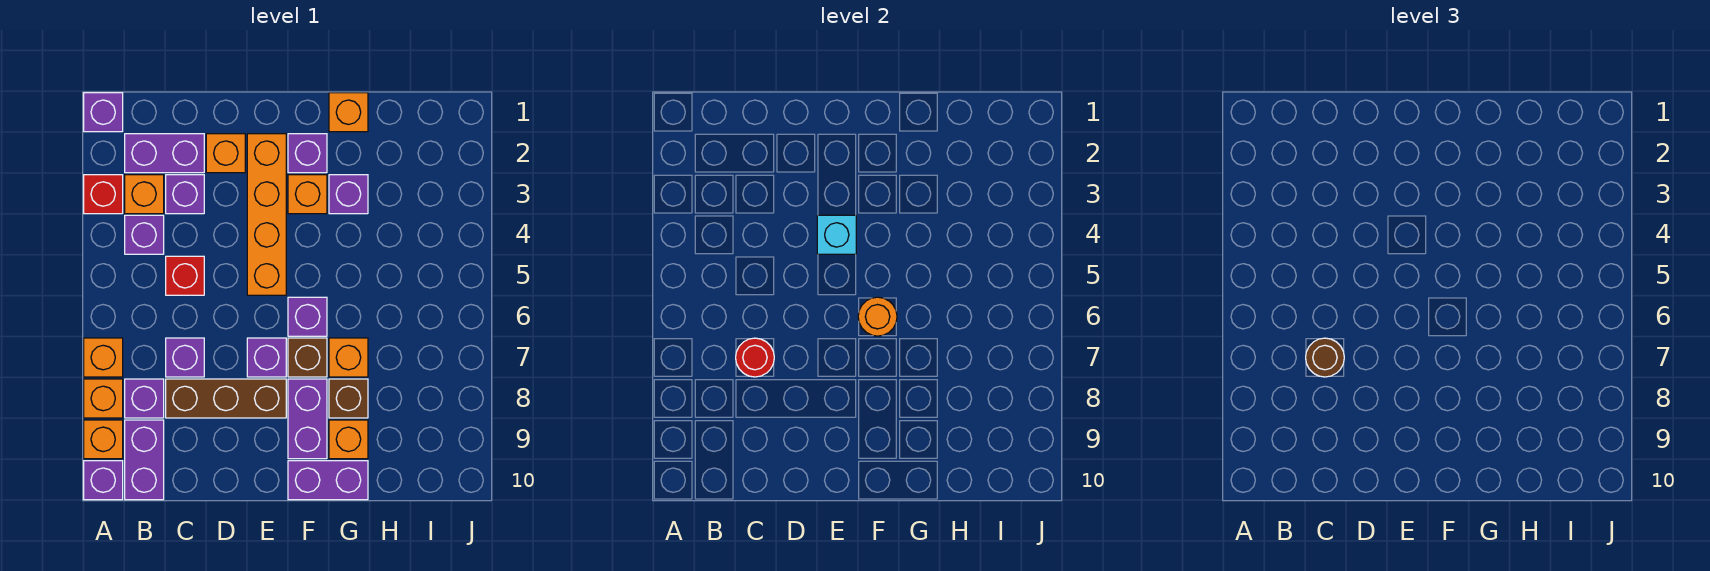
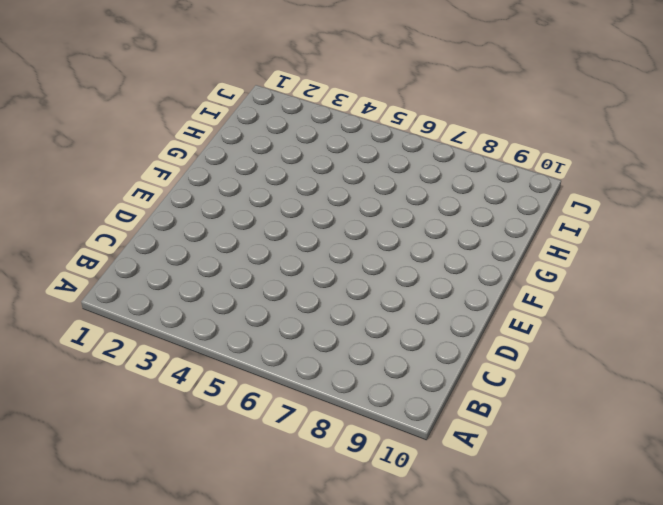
none -> purple 1x1 brick [84,93,123,132]
none -> red 1x1 brick [84,175,123,214]
none -> orange 1x1 brick [84,338,123,377]
none -> orange 1x1 brick [84,379,123,418]

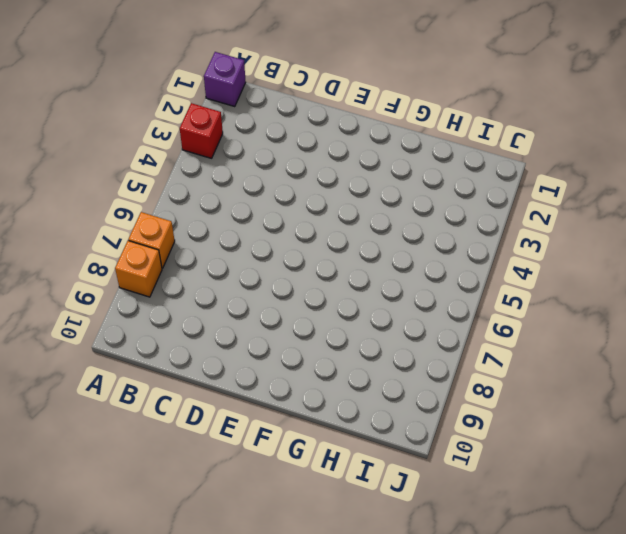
none -> orange 1x1 brick [84,420,123,459]
none -> purple 1x1 brick [84,461,123,500]
none -> purple 1x2 brick [125,134,204,173]
none -> orange 1x1 brick [125,175,164,214]

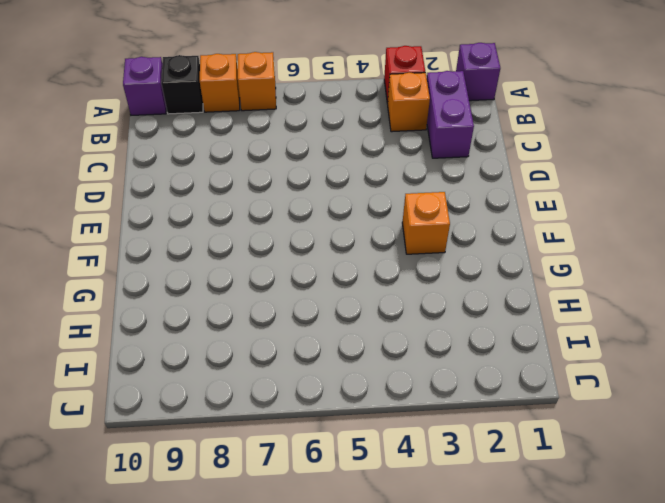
black 1x1 brick [161,55,203,114] -> orange 1x1 brick [84,420,123,459]
none -> purple 1x1 brick [125,215,164,254]
none -> purple 1x1 brick [125,379,164,418]
none -> purple 1x2 brick [125,420,164,500]
none -> purple 1x1 brick [166,175,204,214]

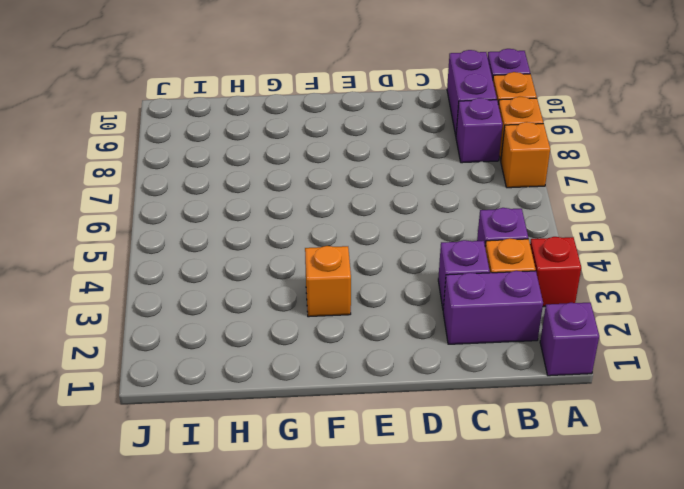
none -> red 1x1 brick [166,256,204,295]
none -> purple 1x1 brick [166,338,204,377]
none -> brown 1x3 brick [166,379,286,418]
none -> orange 1x1 brick [206,134,245,173]

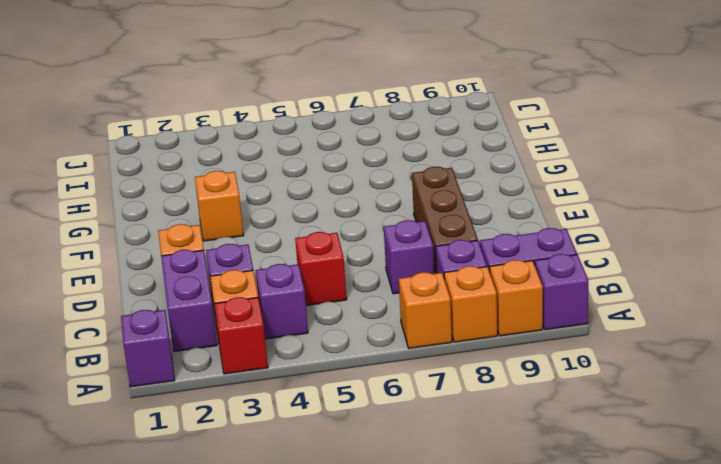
none -> orange 1x4 brick [247,134,286,295]
none -> purple 1x1 brick [247,338,286,377]
none -> purple 1x1 brick [288,134,327,173]
none -> purple 1x1 brick [288,297,327,336]

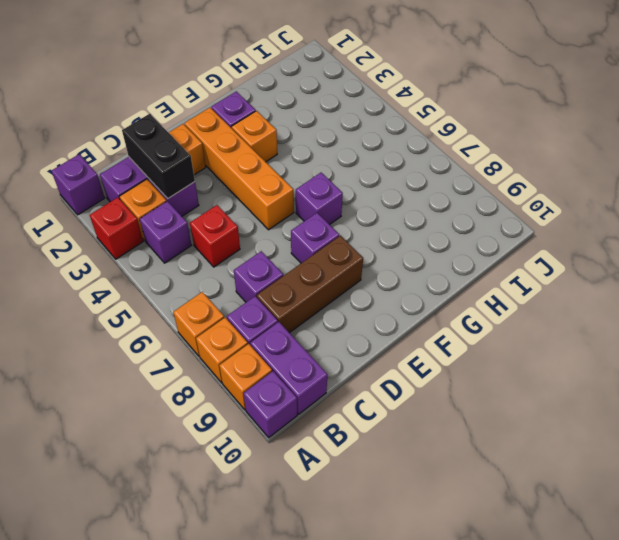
black 1x2 brick [122,114,195,198] -> none
none -> brown 1x1 brick [288,338,327,377]
none -> purple 1x2 brick [288,379,327,459]
none -> purple 1x2 brick [288,461,368,500]
none -> orange 1x1 brick [329,93,368,132]

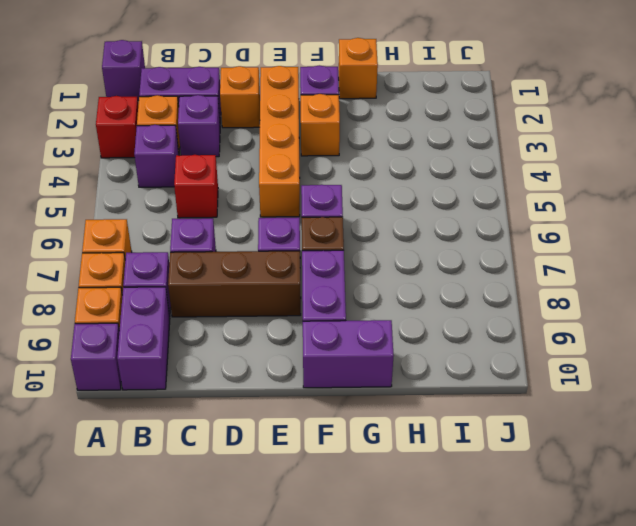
none -> purple 1x1 brick [329,175,368,214]
none -> orange 1x1 brick [329,338,368,377]
none -> brown 1x1 brick [329,379,368,418]
none -> orange 1x1 brick [329,420,368,459]

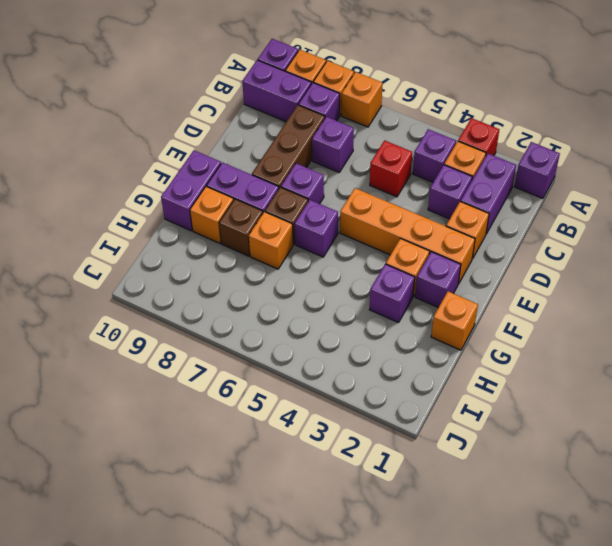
none -> red 1x1 round brick [736,338,774,377]
none -> cyan 1x1 brick [817,215,856,254]
none -> orange 1x1 round brick [858,297,897,336]
none -> brown 1x1 round brick [1306,338,1344,377]

